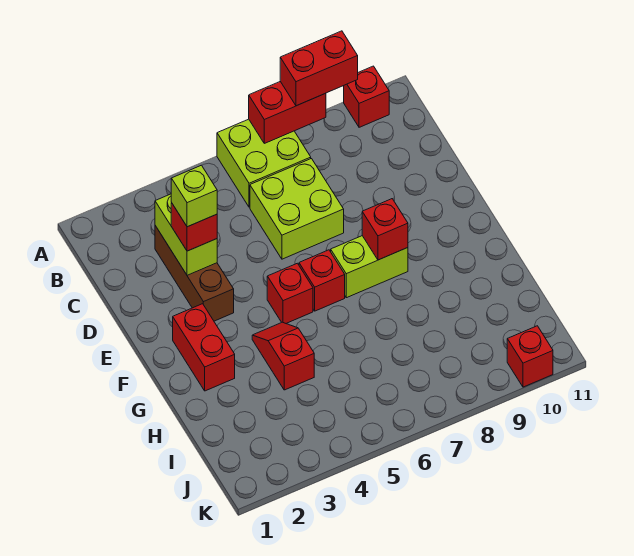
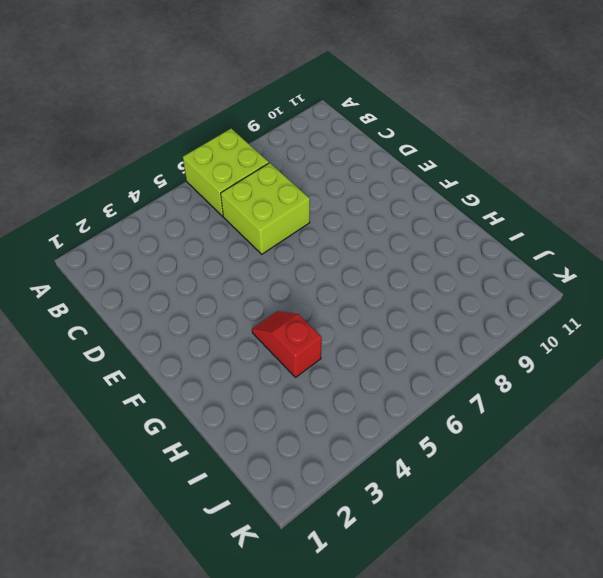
none -> red 1x1 brick [344,66,389,127]
none -> brown 1x3 brick [155,226,234,321]
none -> red 1x2 brick [173,304,235,391]

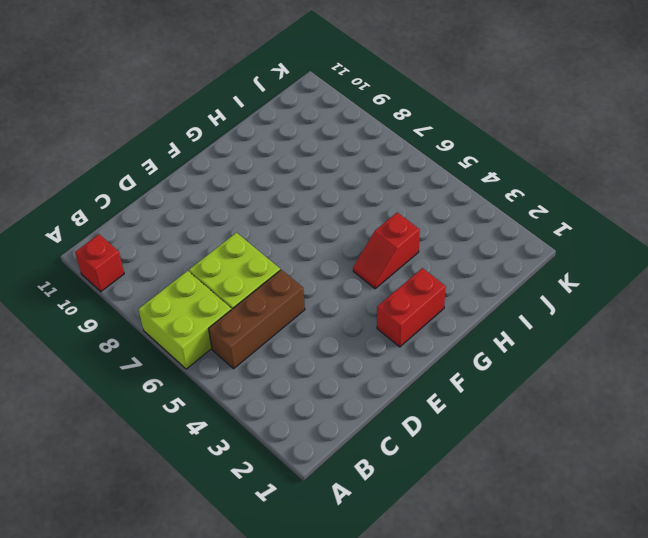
brown 1x3 brick [209,270,305,369] -> brown 1x3 brick moved to [155,226,234,321]
none -> red 1x1 brick [267,263,313,324]
none -> red 1x1 brick [299,250,345,311]
none -> lime 1x2 brick [331,236,408,298]

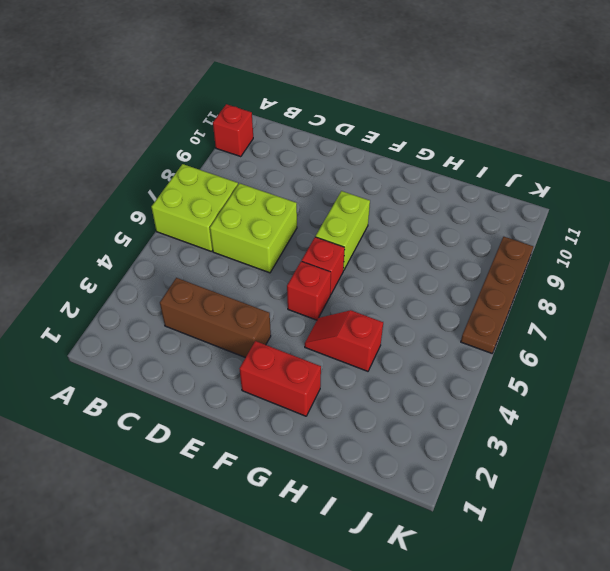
brown 1x4 plate [461,237,533,353] -> none
none -> red 1x1 brick [507,326,553,387]
none -> red 1x2 brick [249,81,326,143]
none -> lime 1x2 brick [155,194,217,275]

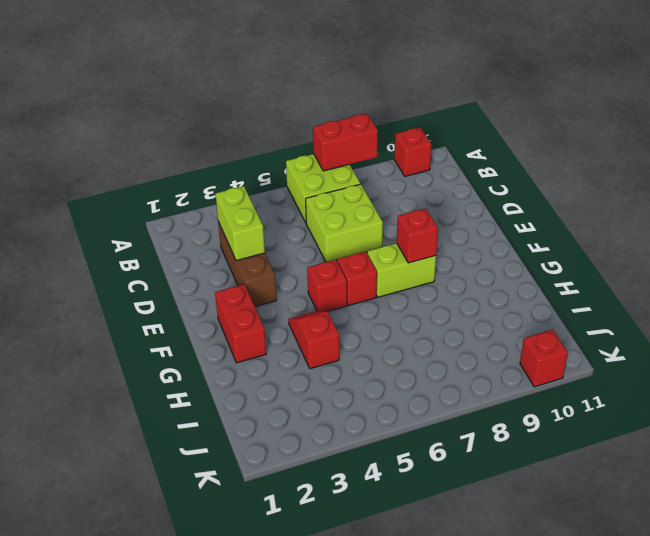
none -> red 1x2 brick [280,31,358,106]
none -> red 1x1 brick [171,203,217,251]
none -> lime 1x1 brick [171,165,217,227]

